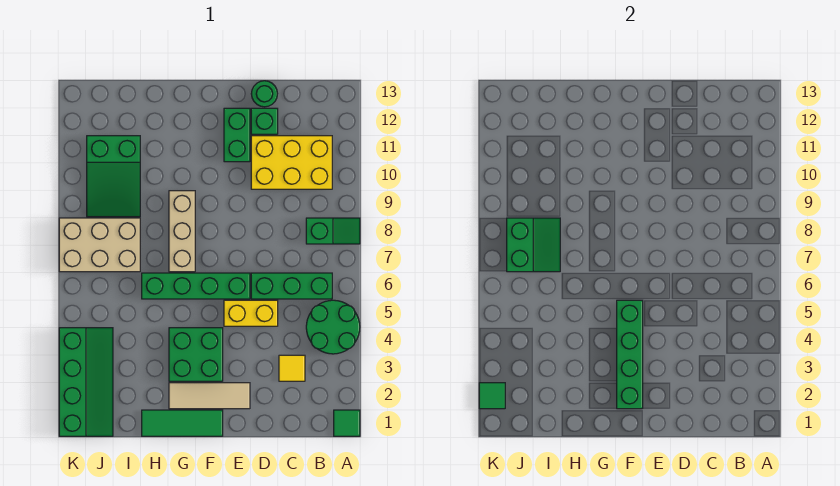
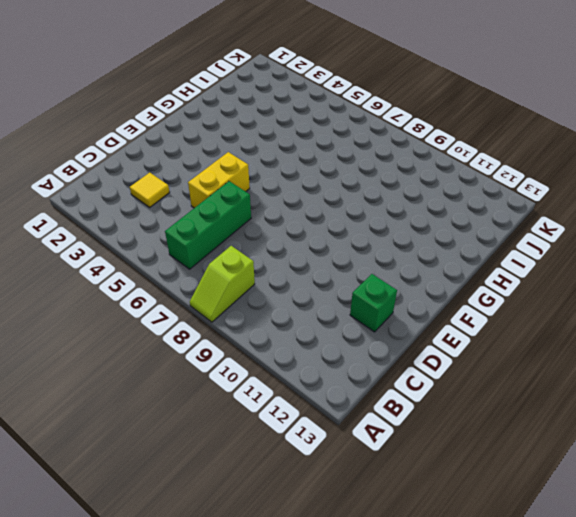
lime 1x2 slope [190,246,255,322] -> green 1x2 slope [306,218,360,244]
none -> green 1x1 tile [334,410,360,436]
none -> green 2x2 round brick [306,300,360,354]
none -> yellow 2x3 brick [251,136,332,189]

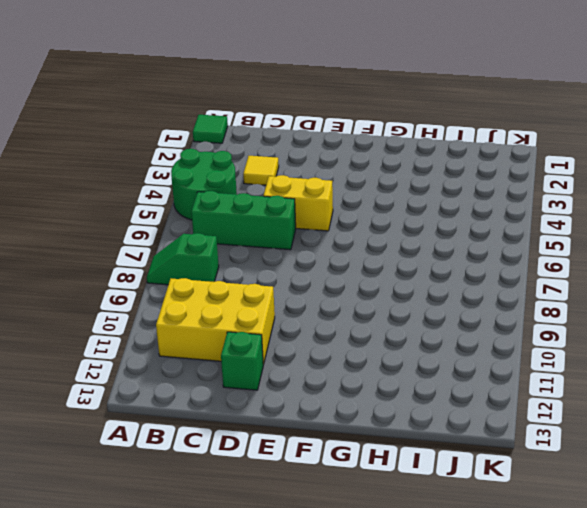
none -> green 1x1 round brick [251,81,278,107]
none -> tan 1x3 tile [169,383,250,409]
none -> green 1x4 brick [142,273,250,299]

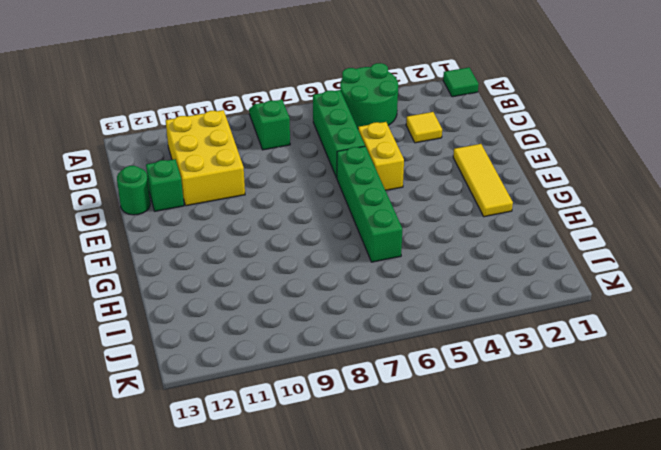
yellow 1x3 tile [453,144,513,217] -> tan 1x3 tile [169,383,250,409]
none -> green 1x2 brick [224,108,250,162]
none -> green 1x3 tile [142,410,223,436]
none -> green 2x2 brick [169,328,223,381]

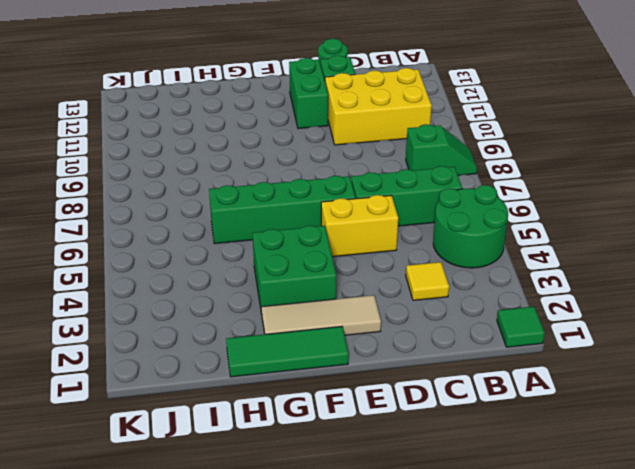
none -> tan 1x3 brick [169,191,195,272]
none -> tan 2x3 brick [59,218,140,272]
none -> green 2x3 slope [87,136,140,217]

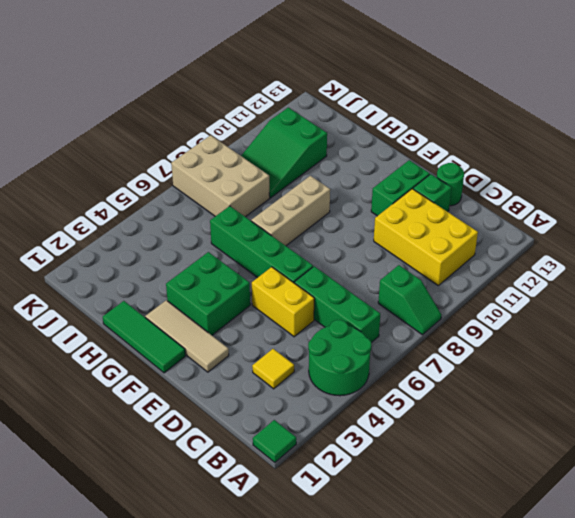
none -> green 2x4 slope [59,328,113,436]
none -> green 1x4 brick [617,300,643,409]
none -> green 2x2 slope [507,218,560,272]

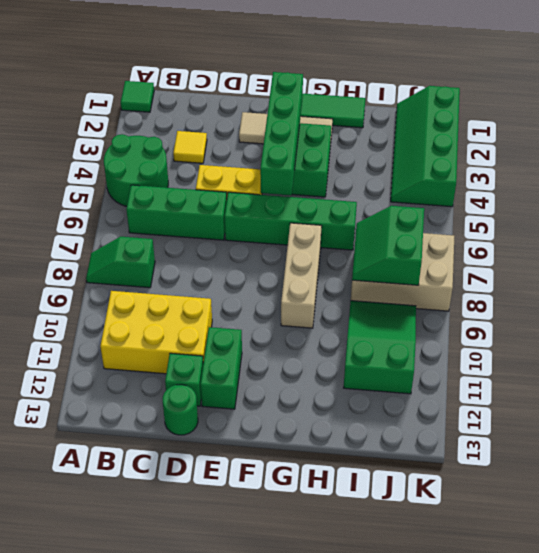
none -> green 1x1 tile [479,383,505,409]

